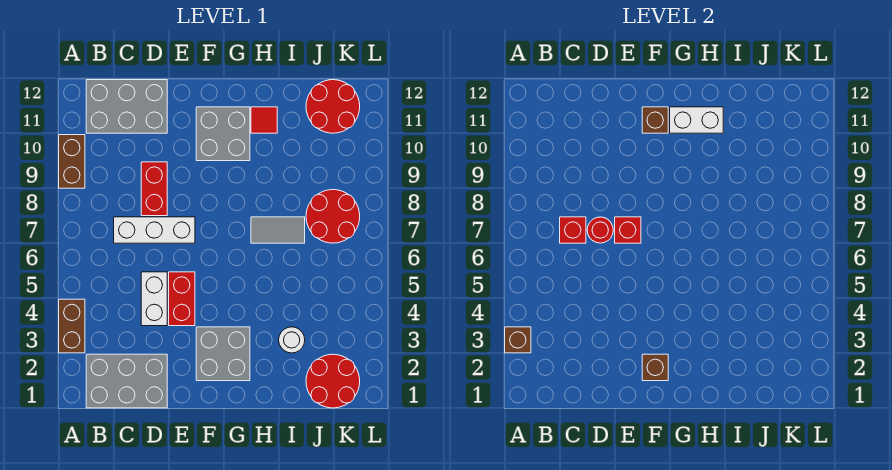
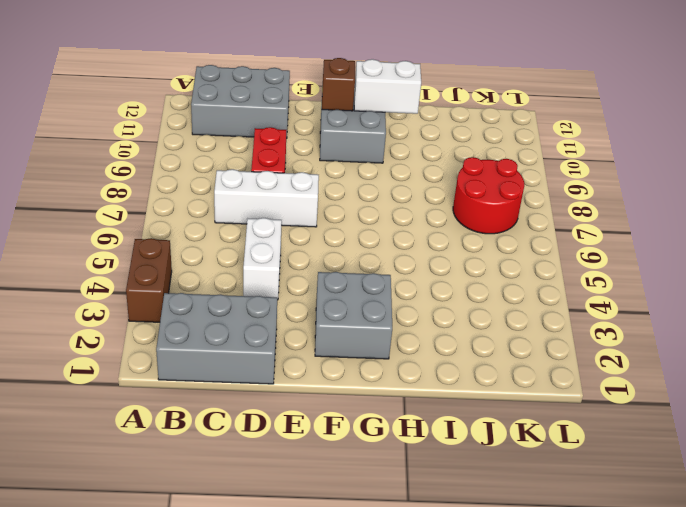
none -> brown 1x2 brick [59,135,85,188]
none -> red 1x2 brick [169,272,195,326]
none -> grey 1x2 tile [251,217,305,243]

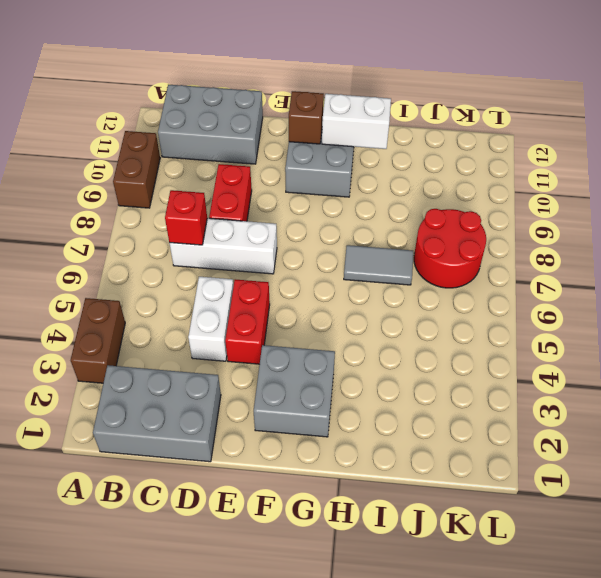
none -> red 1x1 tile [251,107,277,133]
none -> white 1x1 round brick [279,327,305,353]
none -> red 2x2 round brick [306,354,360,408]

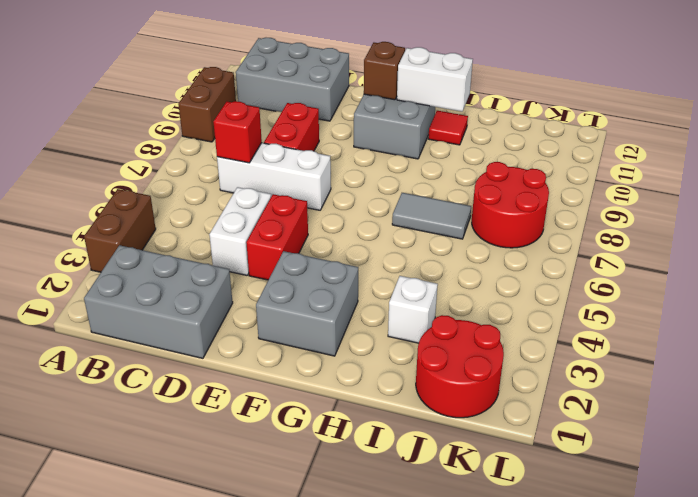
white 1x1 brick [388,276,438,343] -> white 1x1 round brick [279,327,305,353]
none -> red 2x2 round brick [306,80,360,133]
none -> brown 1x1 brick [505,327,531,353]
none -> red 1x1 round brick [587,217,613,243]

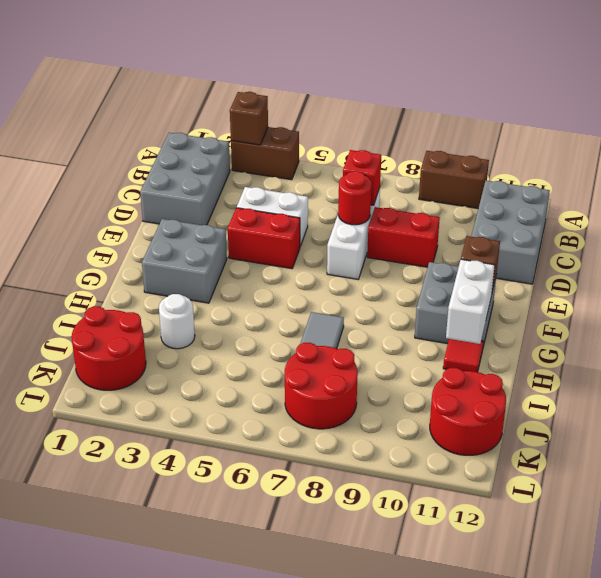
none -> red 1x1 brick [615,217,641,243]
none -> brown 1x1 brick [642,354,668,381]

